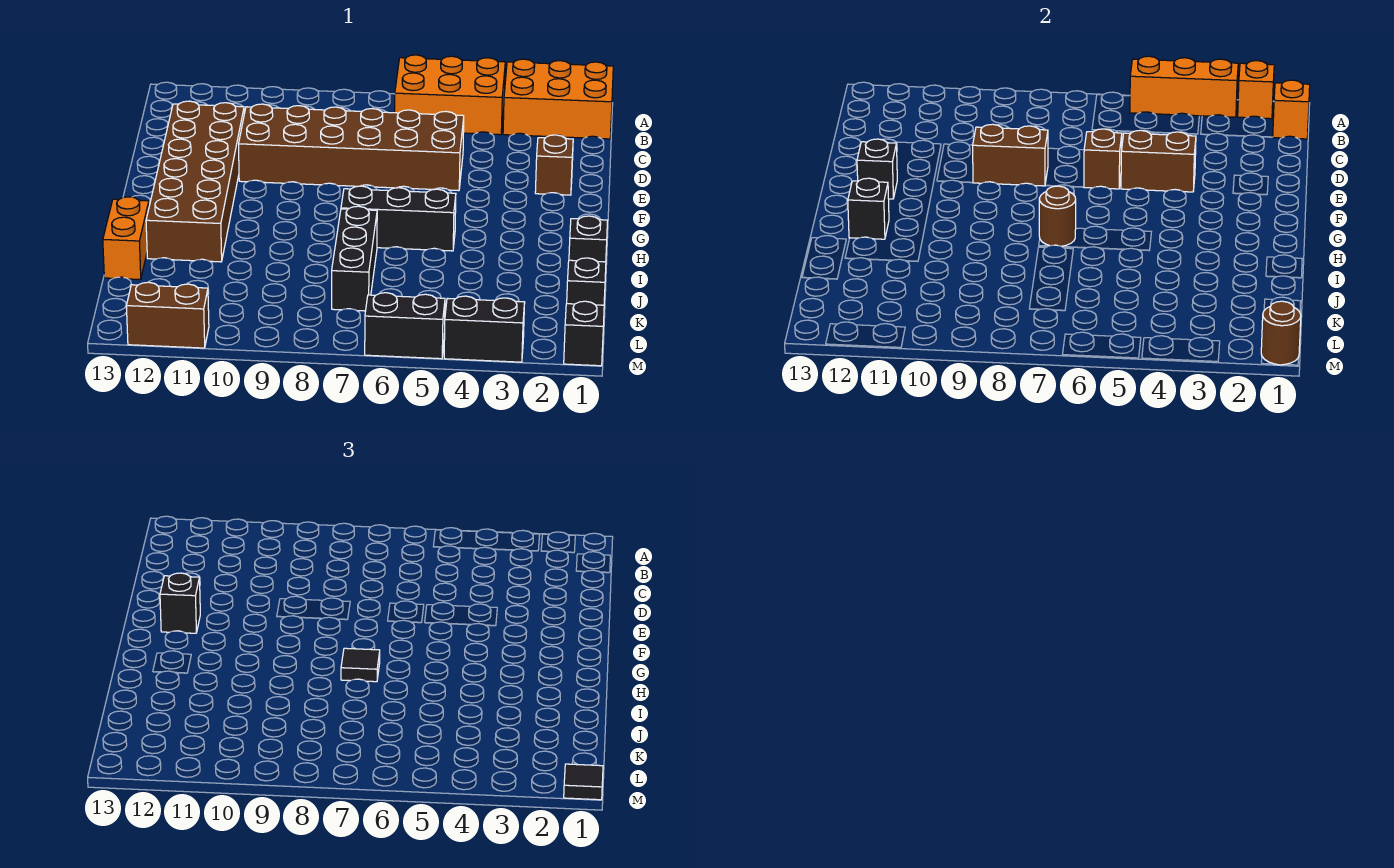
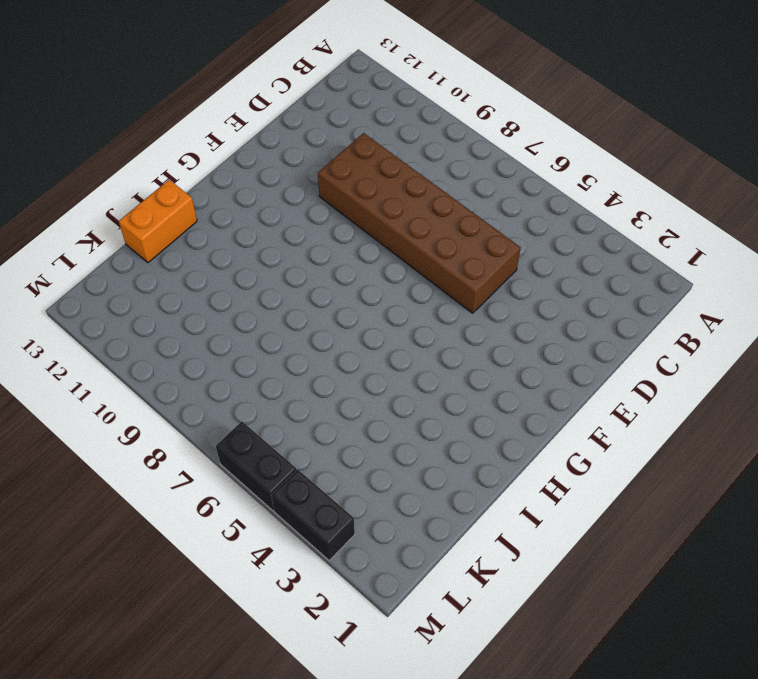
none -> orange 2x3 brick [503,59,613,139]
none -> orange 2x3 brick [395,55,505,135]
none -> brown 2x6 brick [146,101,244,262]

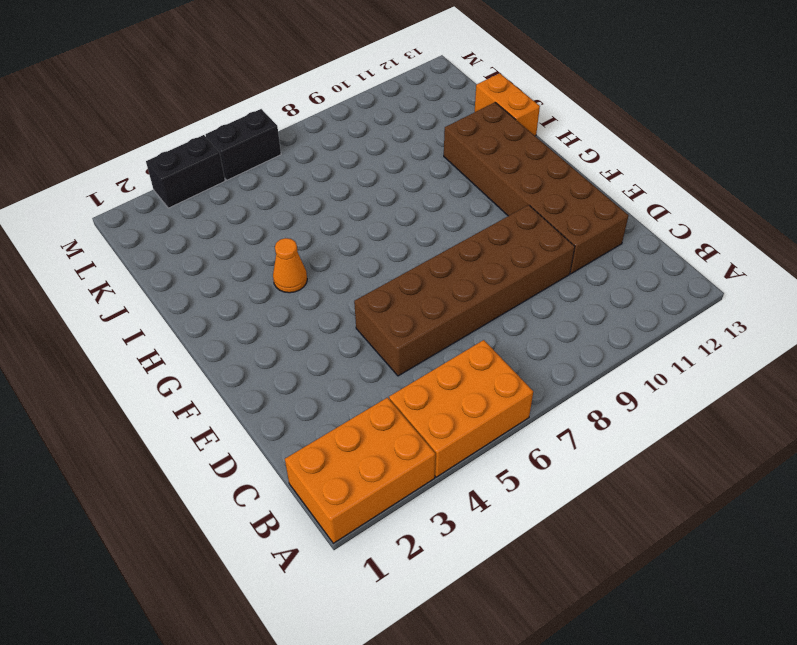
orange 1x1 cone [273,238,307,293] -> none
none -> brown 1x1 brick [535,135,573,195]
none -> black 1x3 brick [341,186,456,251]
none -> black 1x1 brick [569,216,607,262]

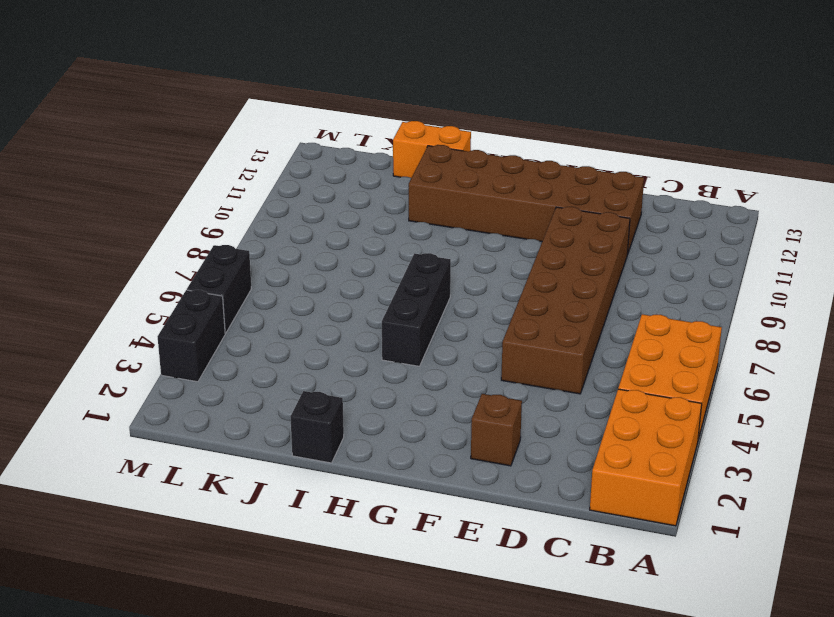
none -> black 1x3 brick [332,206,377,311]
none -> black 1x1 brick [567,258,606,305]
none -> black 1x1 brick [564,301,604,366]

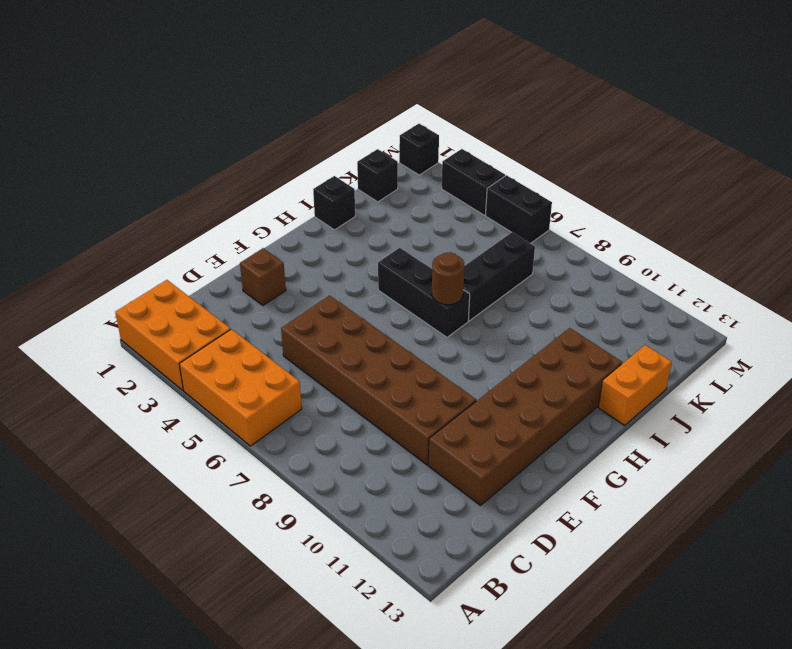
none -> brown 1x2 brick [126,282,209,348]
none -> orange 1x1 brick [1238,61,1274,119]
none -> orange 1x3 brick [1130,56,1238,117]

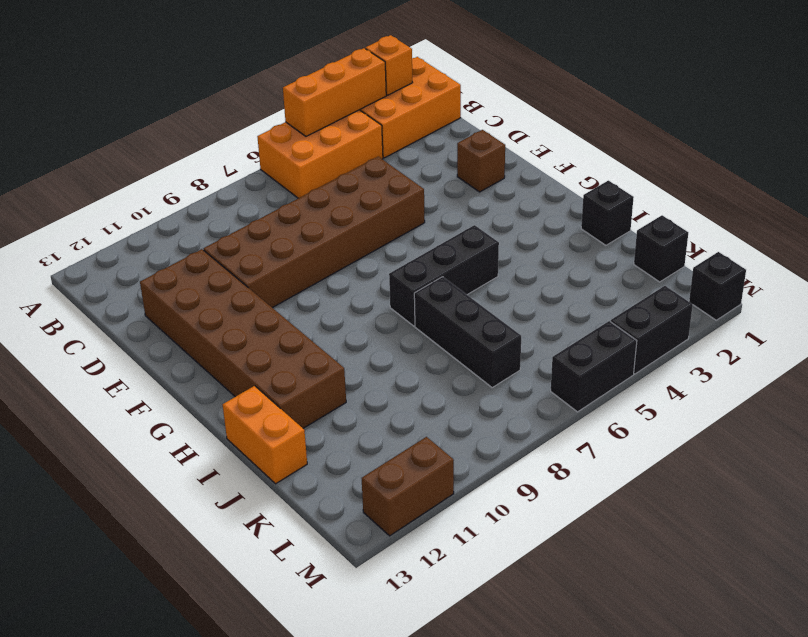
none -> orange 1x1 brick [1273,80,1310,139]
none -> brown 1x2 brick [1121,130,1196,192]
none -> brown 1x1 brick [1084,129,1122,189]

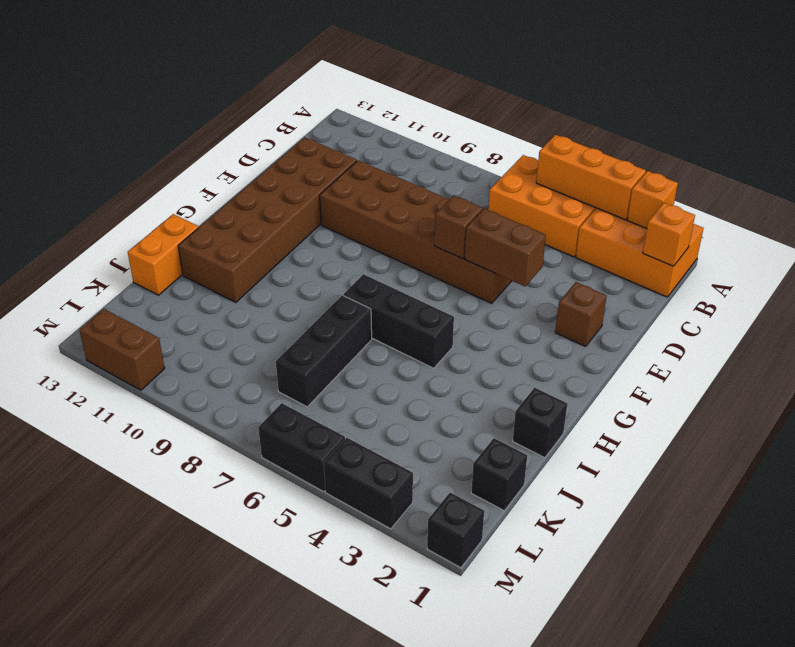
none -> brown 1x2 brick [973,124,1048,186]
none -> black 1x1 brick [857,139,897,199]
none -> brown 1x1 round brick [1039,186,1076,246]

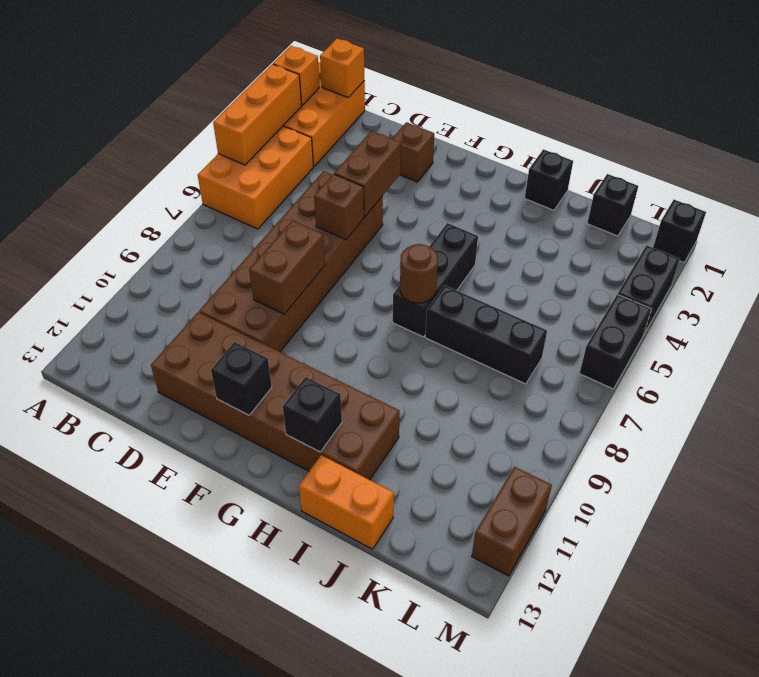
none -> brown 1x1 round brick [1261,301,1301,365]
none -> black 1x1 brick [160,573,200,633]
none -> black 1x1 tile [341,648,380,682]

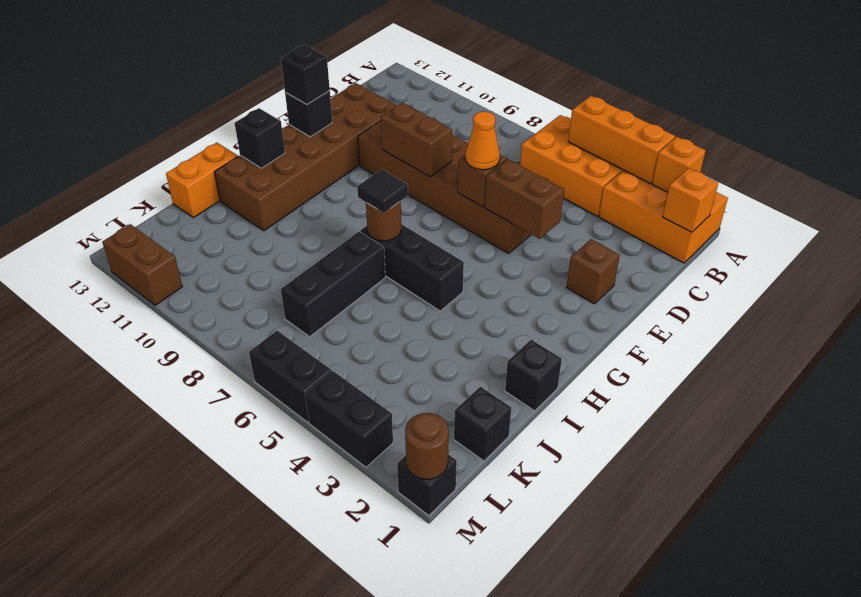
orange 1x1 cone [466,112,500,170] -> none
none -> black 1x1 tile [564,764,603,800]

